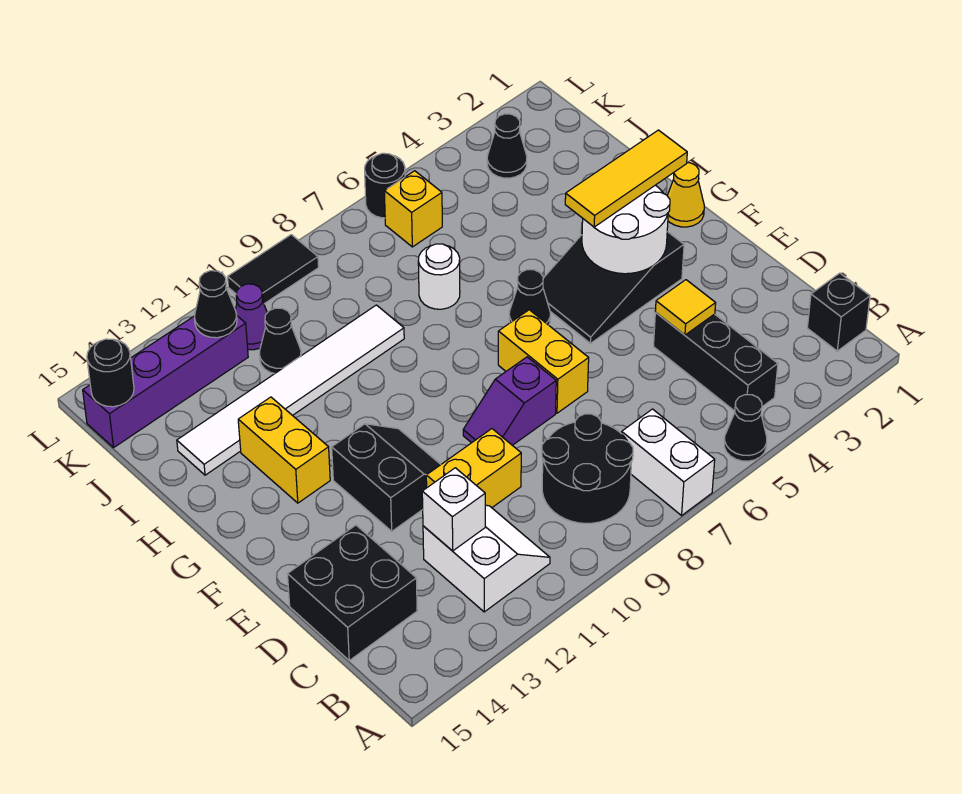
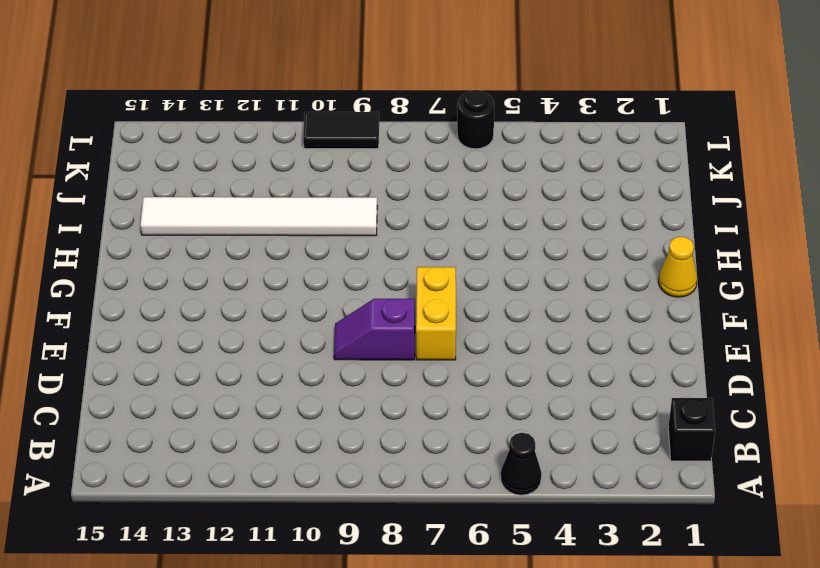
none -> white 1x2 brick [622,409,715,515]
none -> black 1x3 brick [654,313,778,411]
none -> black 2x2 round brick [542,414,633,523]
none -> white 2x2 slope [423,505,550,612]

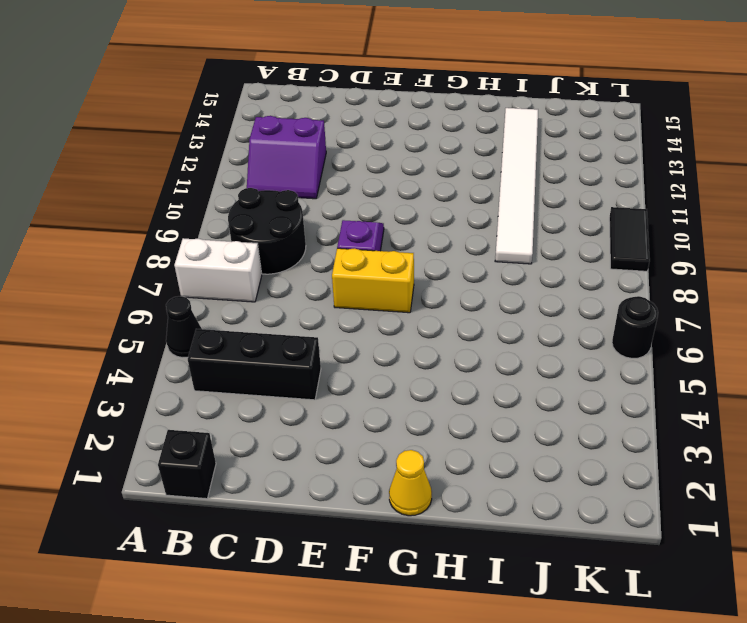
purple 2x2 slope [247,116,326,199] -> white 2x2 slope [423,505,550,612]
none -> black 2x2 brick [288,525,417,660]
none -> yellow 1x2 brick [426,429,521,508]
none -> black 2x2 slope [332,424,441,531]
none -> black 2x3 slope [543,232,684,343]

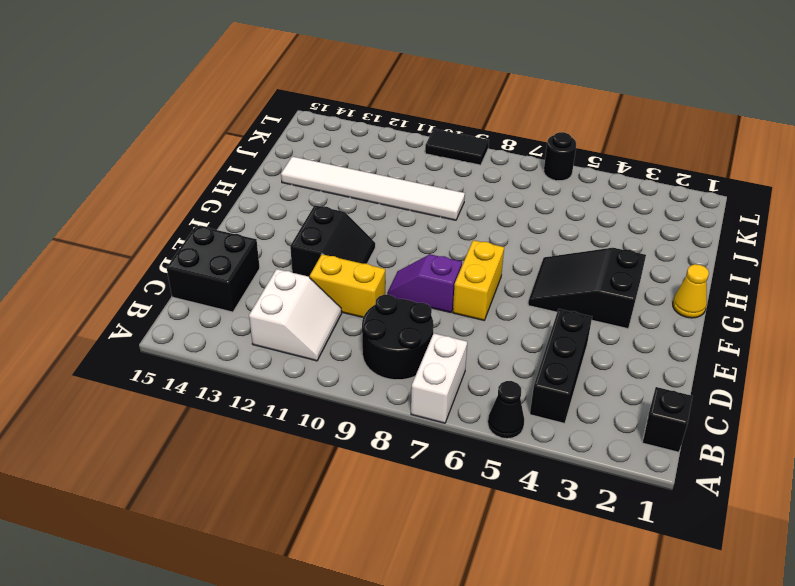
none -> black 1x1 cone [509,270,550,325]
none -> yellow 1x2 brick [238,397,330,503]
none -> white 1x1 round brick [418,244,460,309]
none -> black 1x1 cone [259,308,301,374]

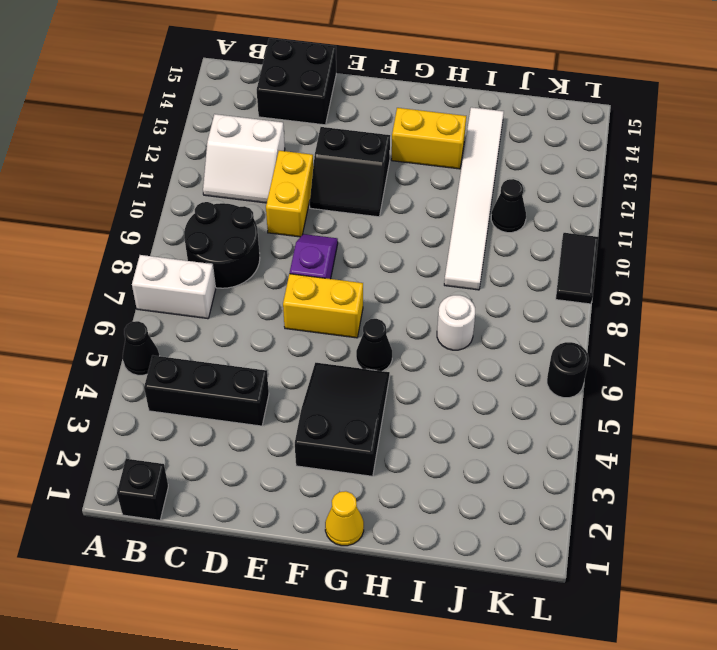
none -> black 1x1 cone [487,114,527,178]
none -> yellow 1x1 brick [384,171,442,247]
none -> purple 1x1 cone [235,284,267,350]
none -> purple 1x4 brick [83,316,248,447]

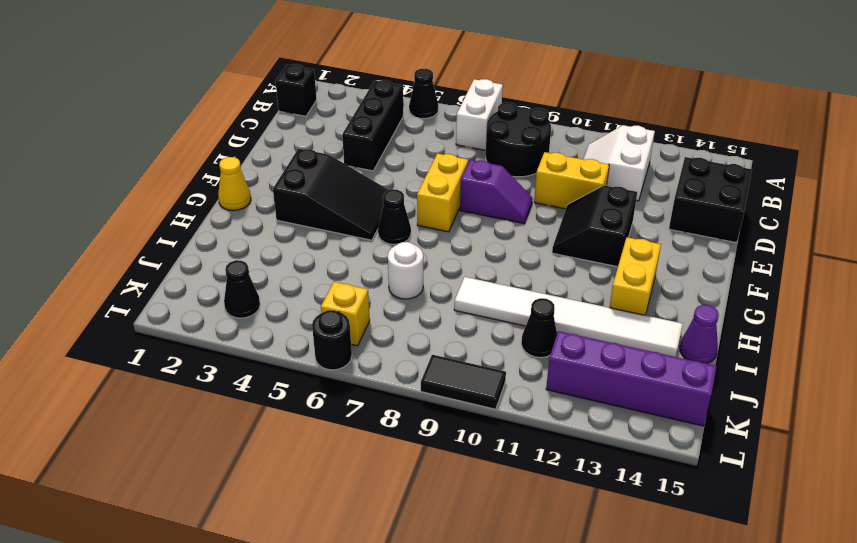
purple 1x1 cone [680,305,719,364] -> purple 1x1 cone moved to [235,284,267,350]
none -> white 1x1 brick [422,468,485,551]
none -> yellow 1x1 tile [655,280,716,335]
none -> white 2x2 round brick [582,185,670,274]
none -> black 1x1 cone [195,271,237,338]

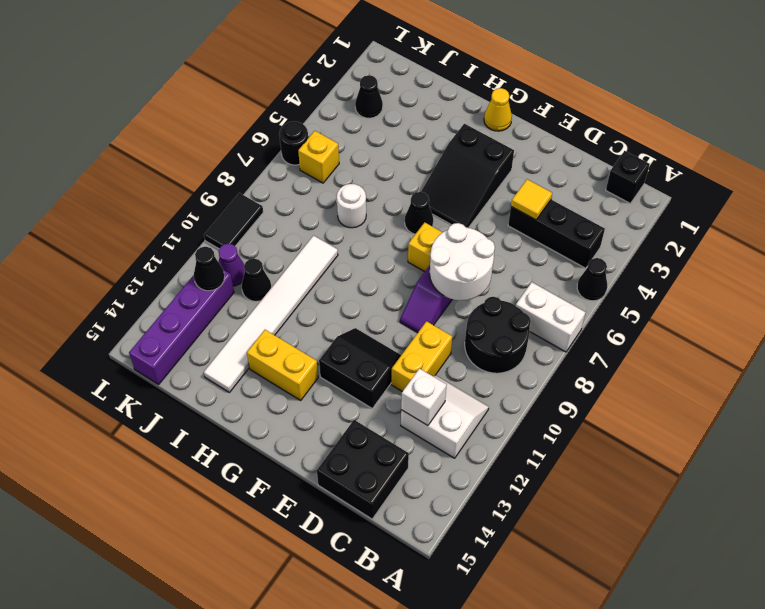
white 2x2 round brick [430,223,495,300] -> white 2x2 round brick moved to [582,185,670,274]
none -> black 1x1 round brick [87,339,134,407]
none -> yellow 1x3 tile [565,130,687,227]

